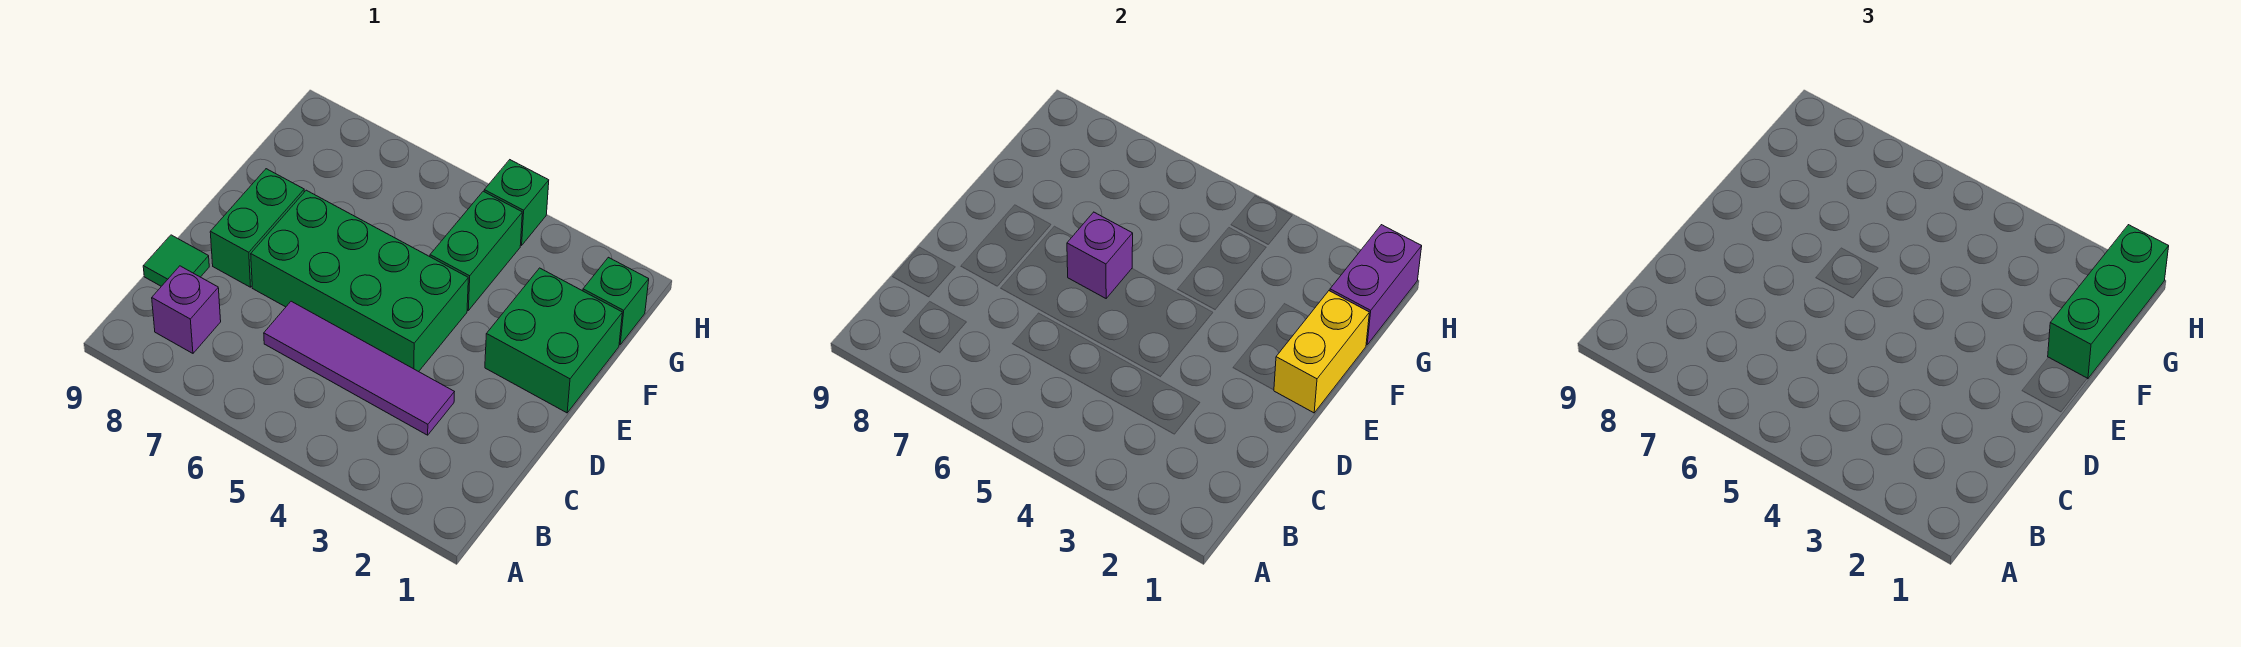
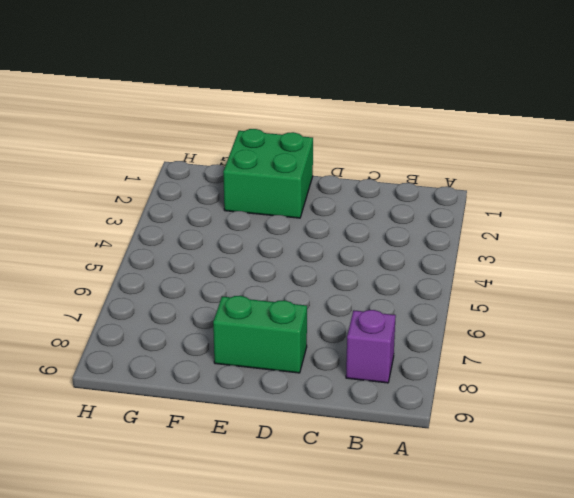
none -> purple 1x4 tile [264,301,454,435]
none -> green 1x1 tile [143,235,209,286]
none -> green 2x4 brick [251,190,468,372]

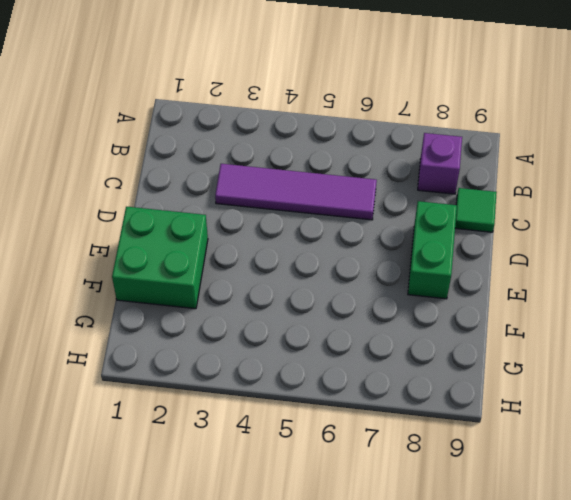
none -> green 2x4 brick [251,190,468,372]
none -> green 1x2 brick [430,191,522,310]
none -> green 1x1 brick [583,257,649,345]

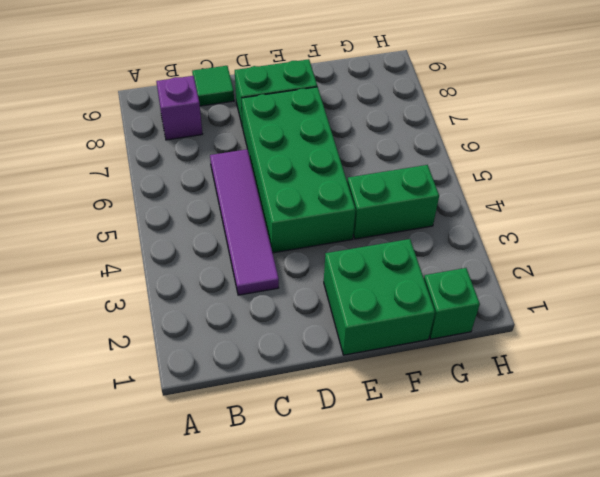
none -> green 1x1 brick [484,160,549,245]
none -> yellow 1x2 brick [1274,291,1369,413]
none -> purple 1x1 brick [1067,212,1133,298]

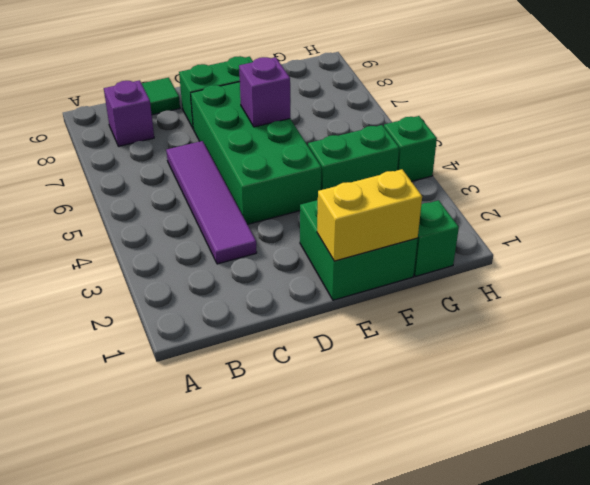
none -> purple 1x2 brick [1330,225,1422,345]
none -> green 1x3 brick [2048,225,2169,379]

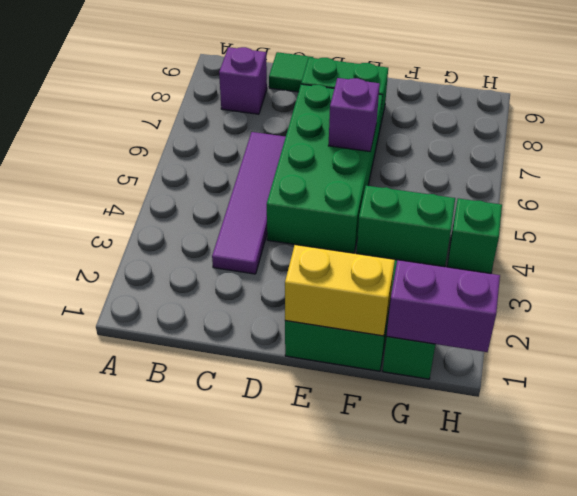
none -> green 1x3 brick [2048,225,2169,379]

